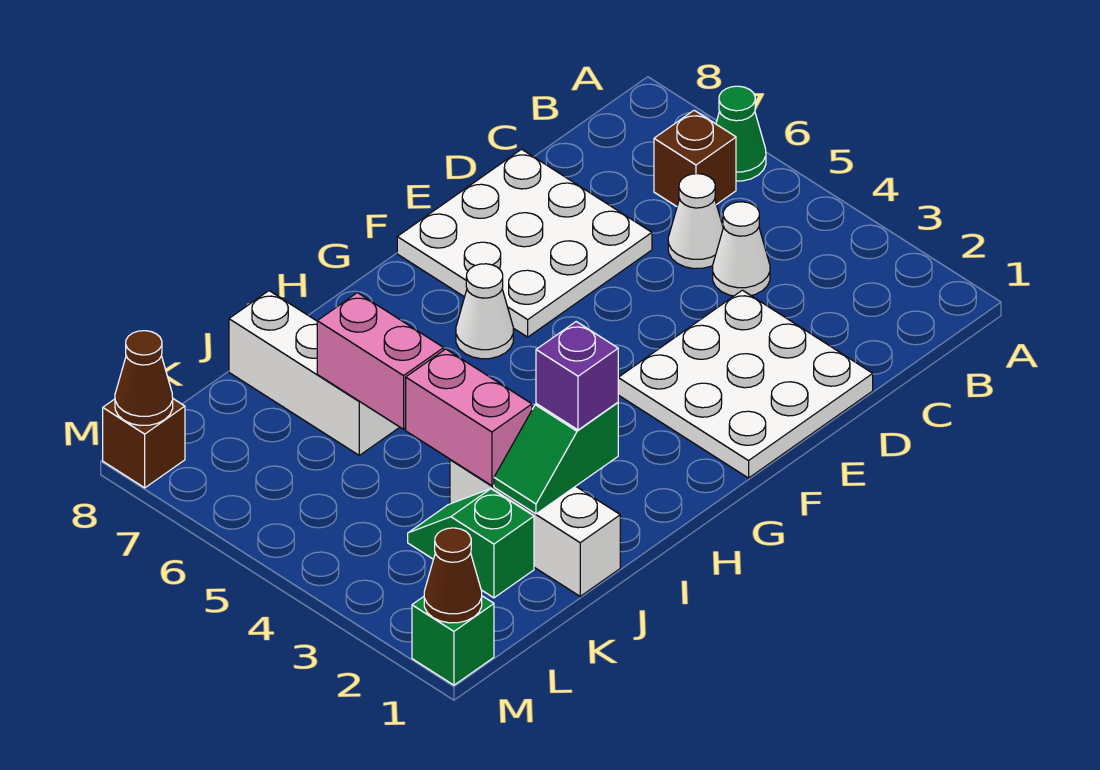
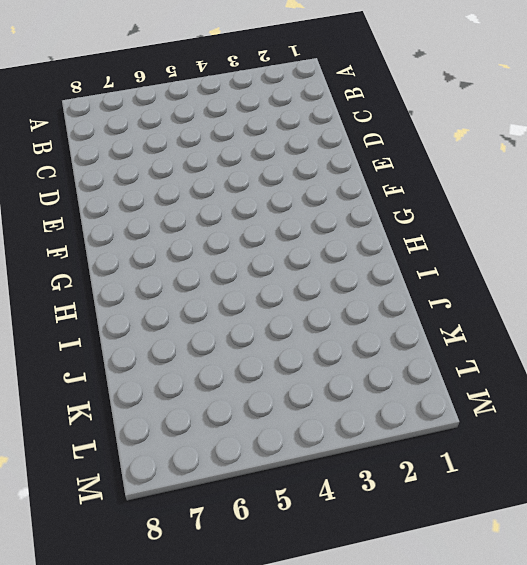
none -> green 1x1 cone [716,86,766,181]
none -> brown 1x1 brick [654,110,736,206]
none -> white 1x1 cone [713,202,770,296]

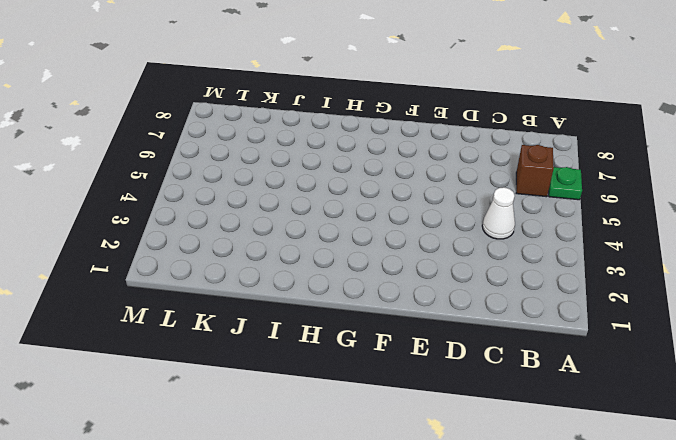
green 1x1 plate [549,167,582,200] -> green 1x1 cone [716,86,766,181]
none -> white 1x1 cone [668,174,723,269]
none -> white 3x3 plate [618,290,873,478]
none -> white 3x3 plate [397,149,652,337]

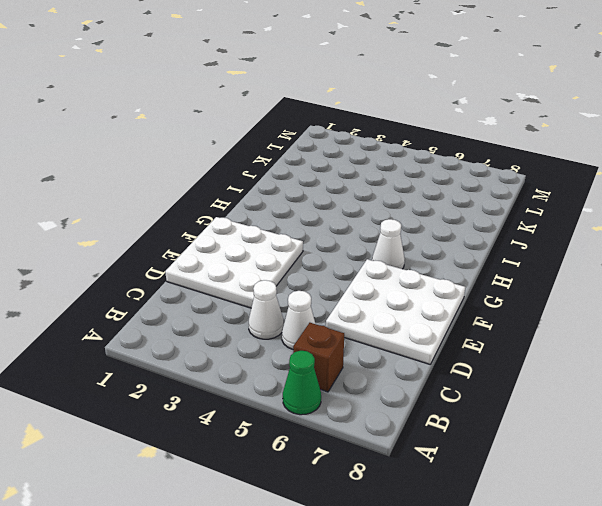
none -> white 1x3 brick [450,460,620,596]
none -> white 1x3 brick [229,291,399,455]
none -> green 1x2 slope [408,489,534,598]

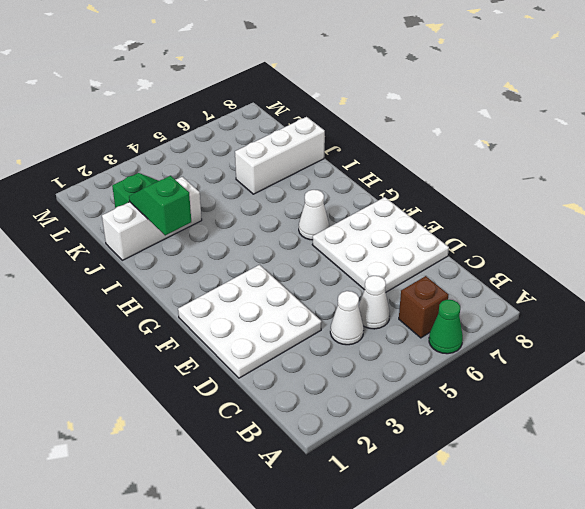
none -> green 1x1 brick [412,596,494,685]
none -> brown 1x1 brick [103,399,185,488]
none -> pink 1x2 brick [406,349,532,486]

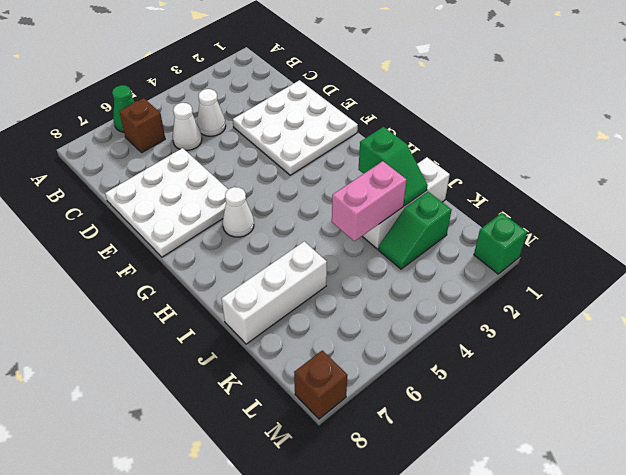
none -> pink 1x2 brick [317,293,444,429]
none -> brown 1x1 cone [424,528,482,623]
none -> brown 1x1 cone [115,331,173,425]

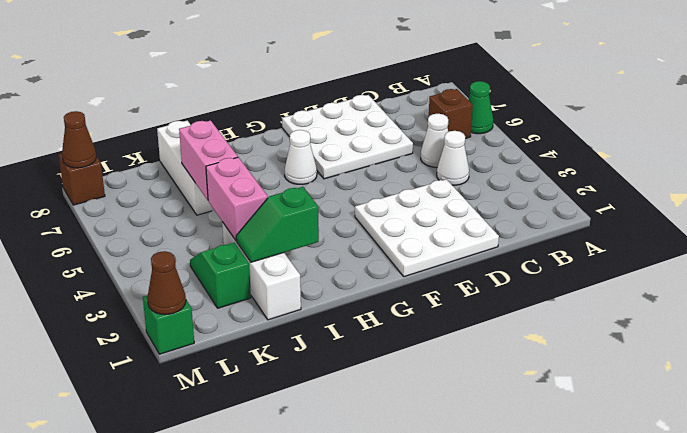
none -> purple 1x1 brick [536,322,618,430]

